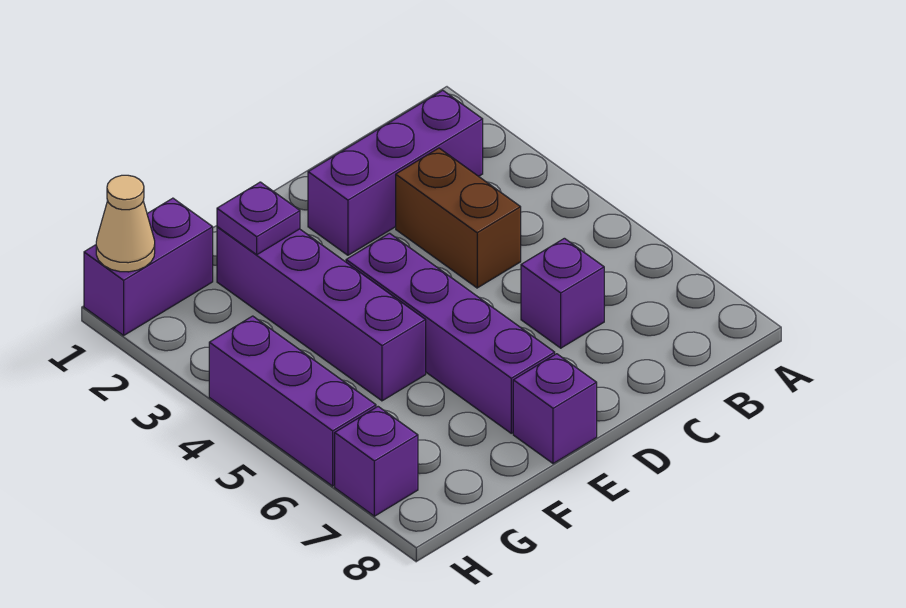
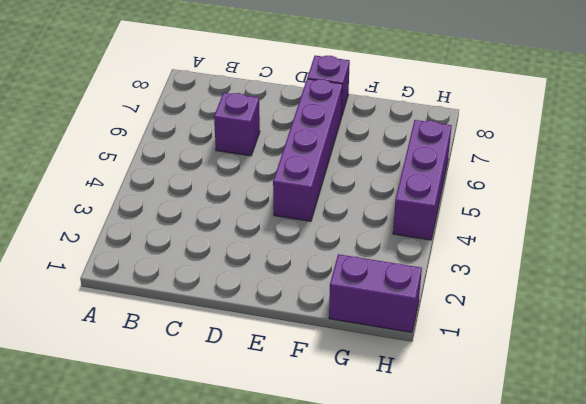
none -> purple 1x3 brick [308,90,483,255]
none -> brown 1x2 brick [396,148,521,288]

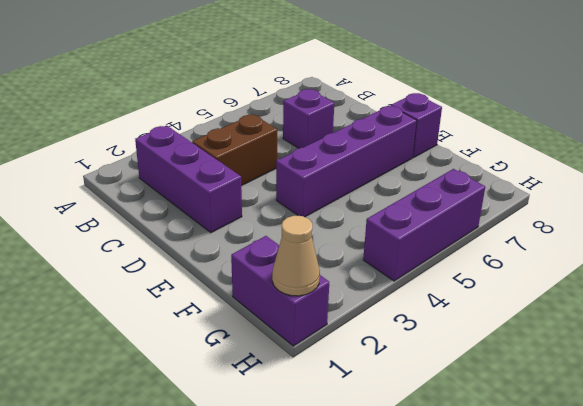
none -> purple 1x4 brick [217,227,426,401]
none -> purple 1x1 brick [335,407,418,516]

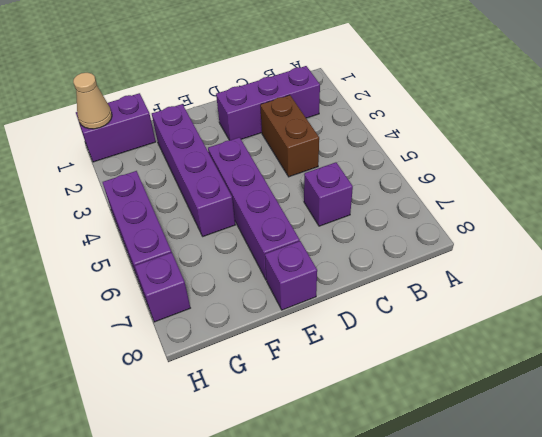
none -> purple 1x1 plate [217,182,300,255]

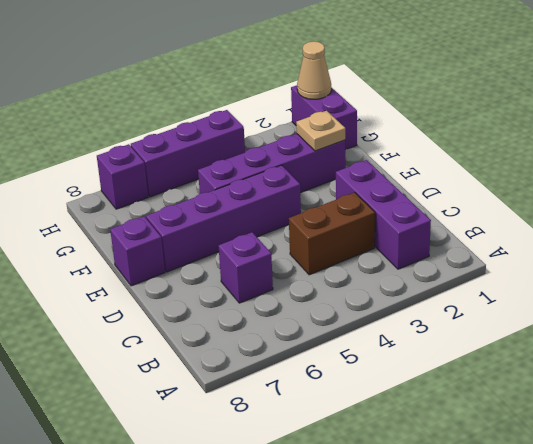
tan 1x1 plate [296,111,345,151] -> purple 1x1 plate [217,182,300,255]

